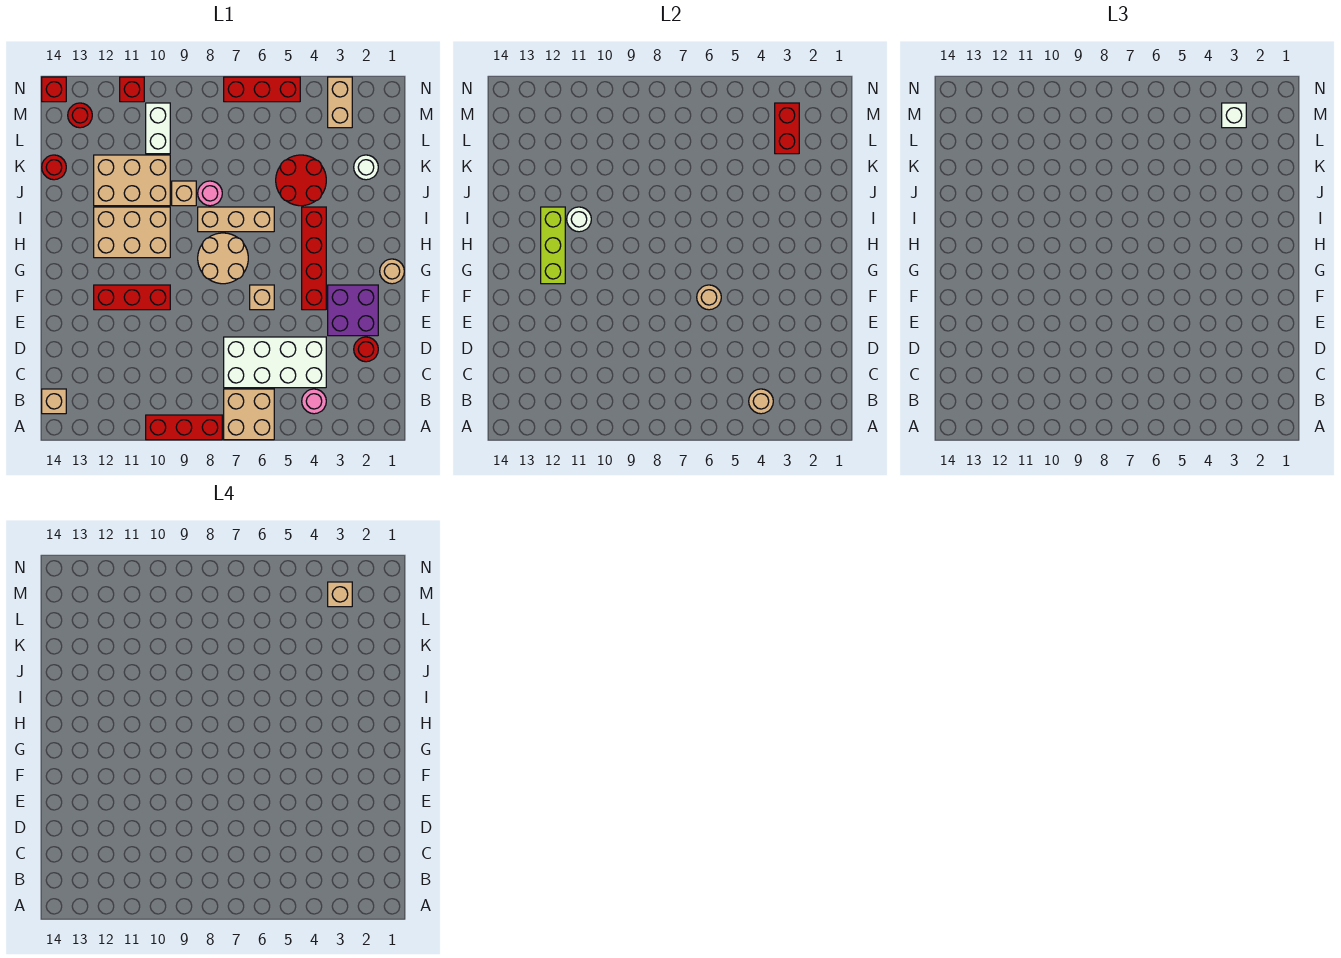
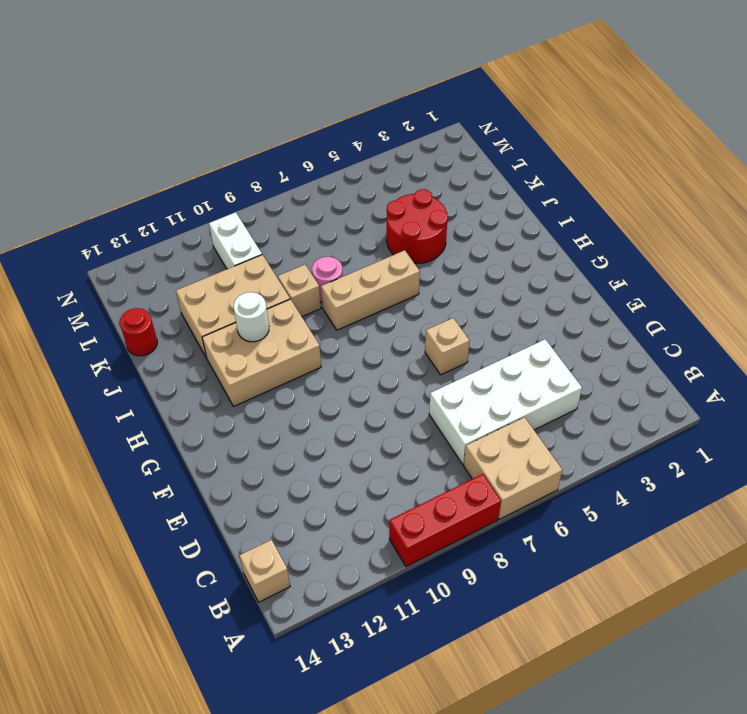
none -> pink 1x1 round brick [302,389,326,414]
none -> red 1x1 round brick [354,337,378,362]
none -> purple 2x2 brick [328,285,378,336]
none -> red 1x4 brick [302,207,326,310]

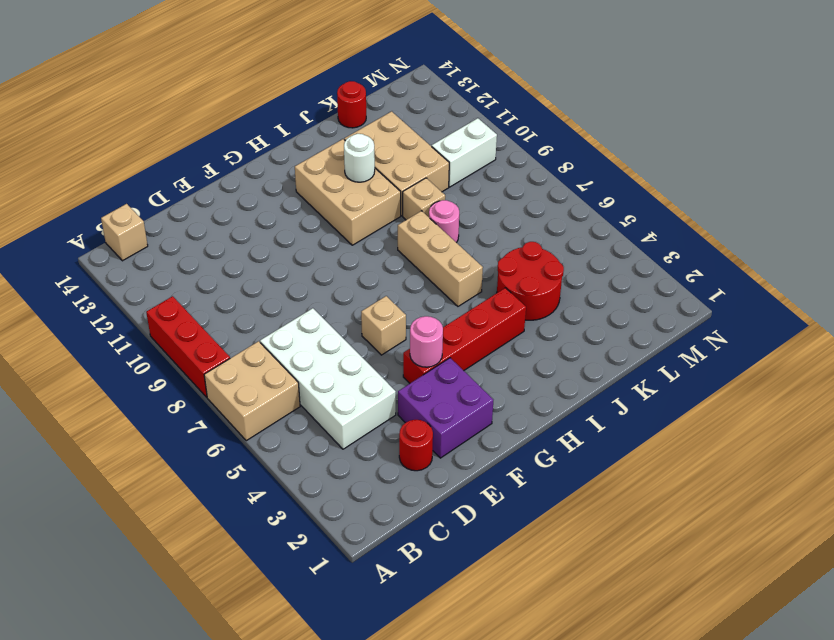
pink 1x1 round brick [410,316,443,367] -> pink 1x1 round brick moved to [302,389,326,414]
none -> red 1x3 brick [94,285,170,310]
none -> tan 1x1 round brick [380,259,404,284]
none -> tan 2x2 round brick [198,233,248,284]
none -> white 1x1 round brick [354,155,378,180]

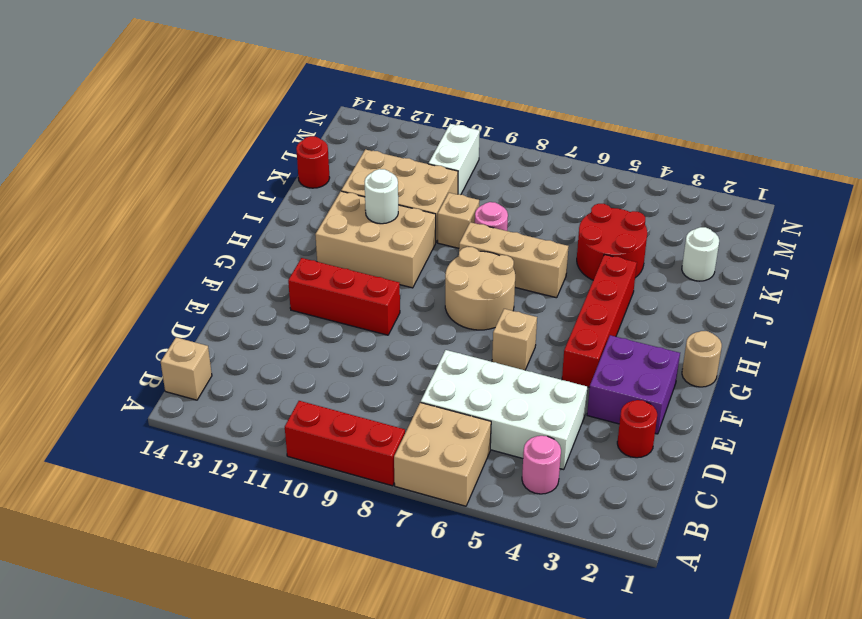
none -> tan 1x2 brick [328,77,352,128]
none -> red 1x1 round brick [68,103,92,128]
none -> red 1x3 brick [224,77,300,102]
none -> red 1x1 brick [120,77,144,102]

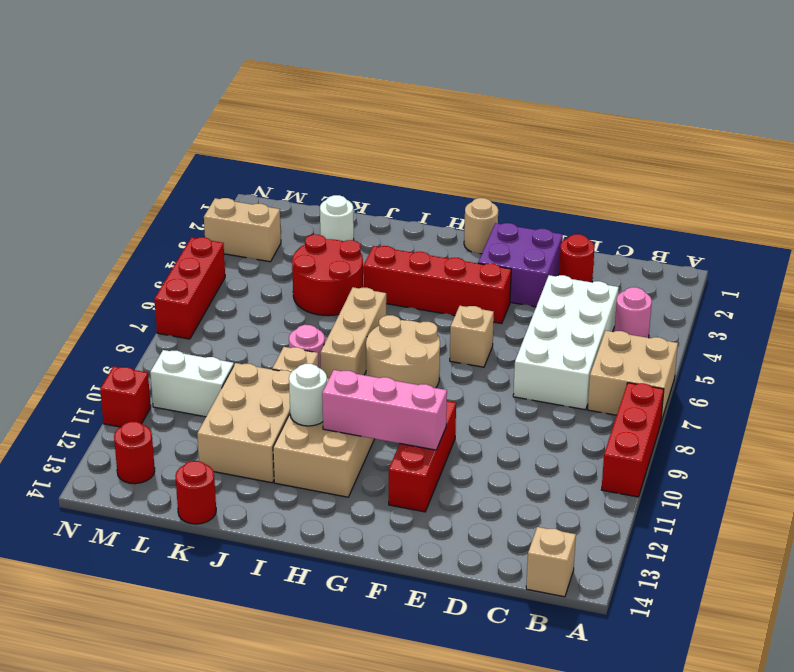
pink 1x3 brick [322,370,447,450] -> none
none -> red 1x1 brick [42,77,66,102]
none -> tan 1x1 round brick [749,389,773,414]
none -> tan 1x1 round brick [697,285,721,310]
none -> lime 1x3 brick [541,207,565,284]

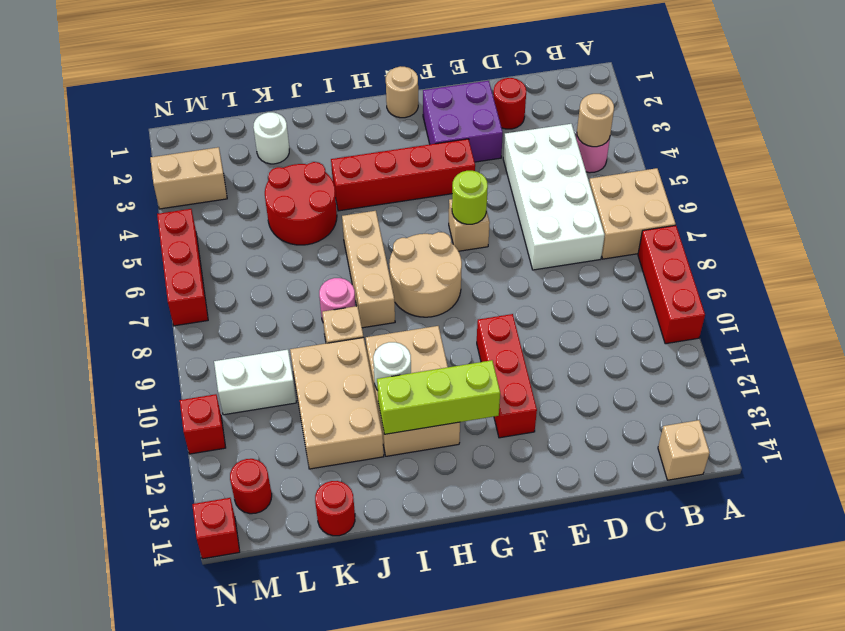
lime 1x1 round brick [452,171,488,224] -> tan 1x1 round brick [697,285,721,310]
none -> red 1x2 brick [775,103,799,154]
none -> white 1x1 brick [1222,103,1246,128]
none -> tan 1x1 brick [328,582,352,607]

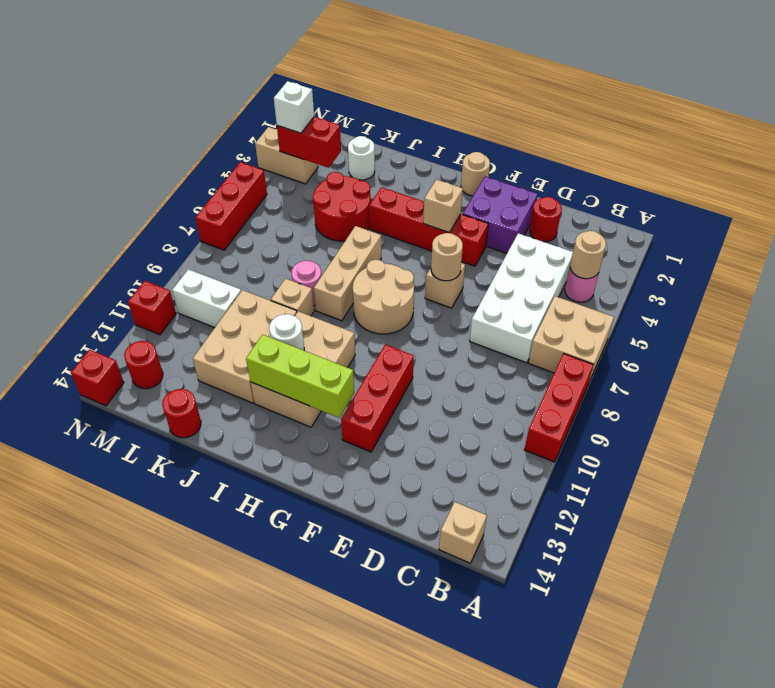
tan 1x1 brick [423,179,463,232] -> tan 1x1 brick moved to [328,582,352,607]

